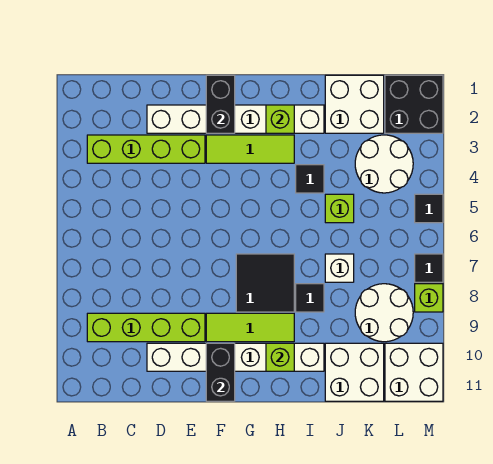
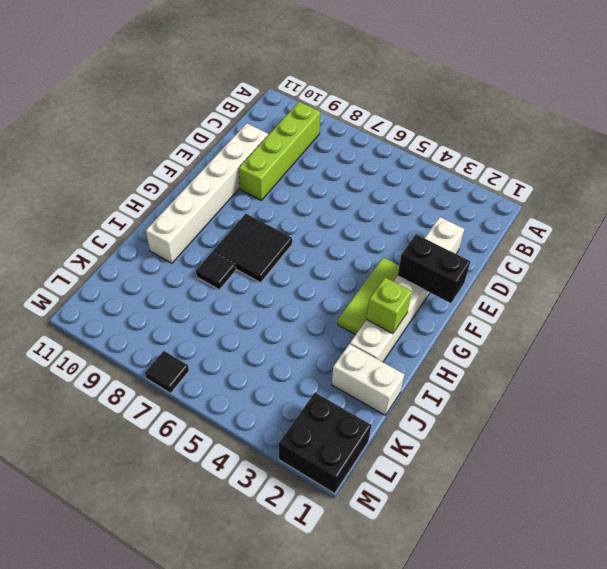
white 1x2 brick [332,344,405,415] -> white 2x2 brick [325,75,384,133]
none -> lime 1x4 brick [87,135,205,163]
none -> lime 1x3 tile [206,313,294,342]
none -> black 1x1 tile [296,165,324,193]

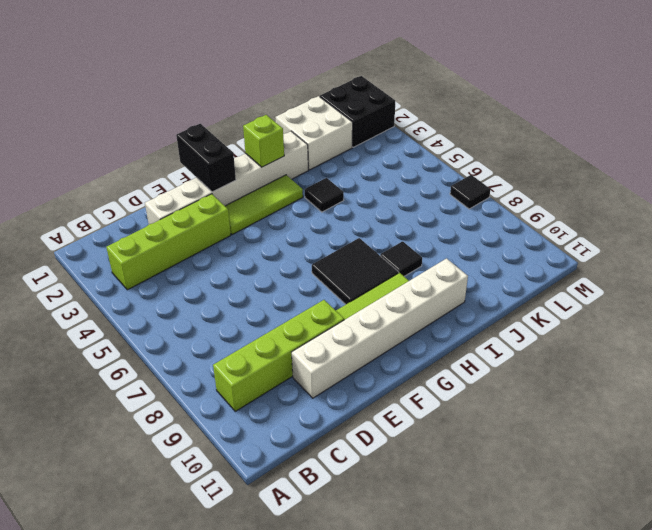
none -> lime 1x1 brick [325,194,354,223]
none -> white 1x1 brick [325,254,354,282]
none -> white 2x2 brick [325,343,384,401]

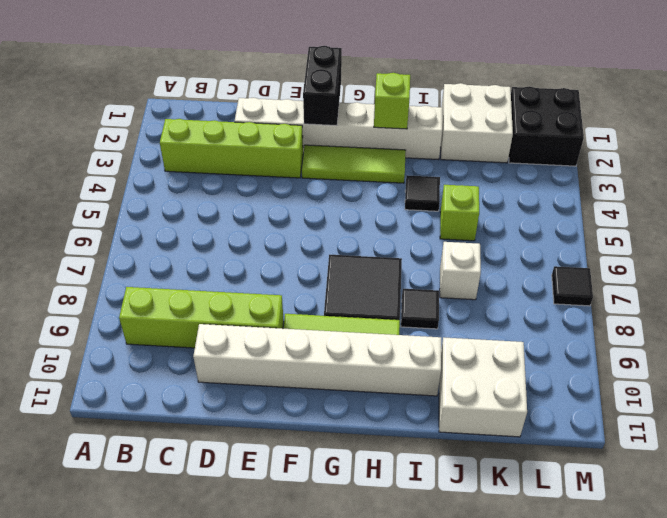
none -> white 2x2 round brick [355,135,413,193]
none -> white 2x2 round brick [355,284,413,342]
none -> white 2x2 brick [385,343,443,401]

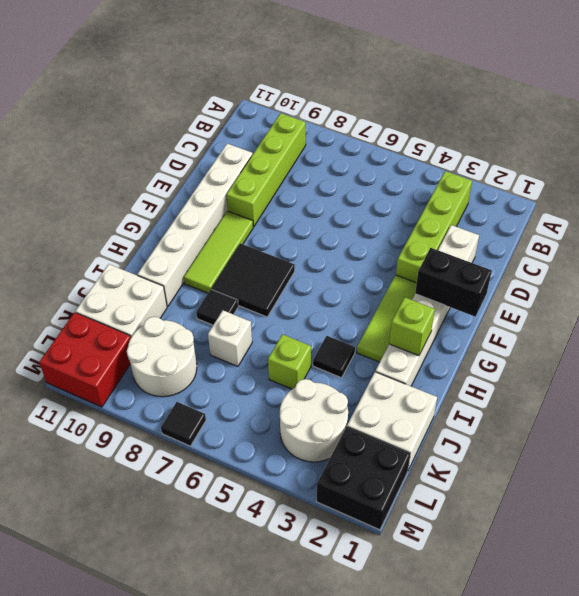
red 2x2 brick [39,312,131,407] -> white 2x2 brick [385,343,443,401]
none -> black 1x1 tile [415,194,443,223]
none -> lime 1x1 brick [415,284,443,312]
none -> black 1x2 brick [206,343,235,401]

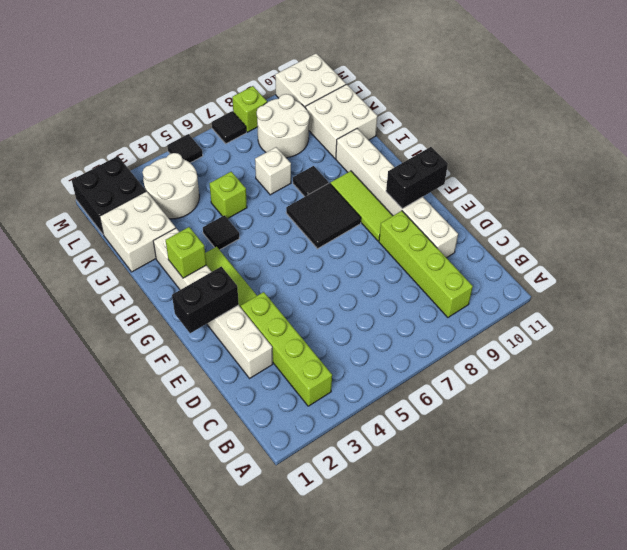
none -> lime 1x1 brick [266,343,294,371]

